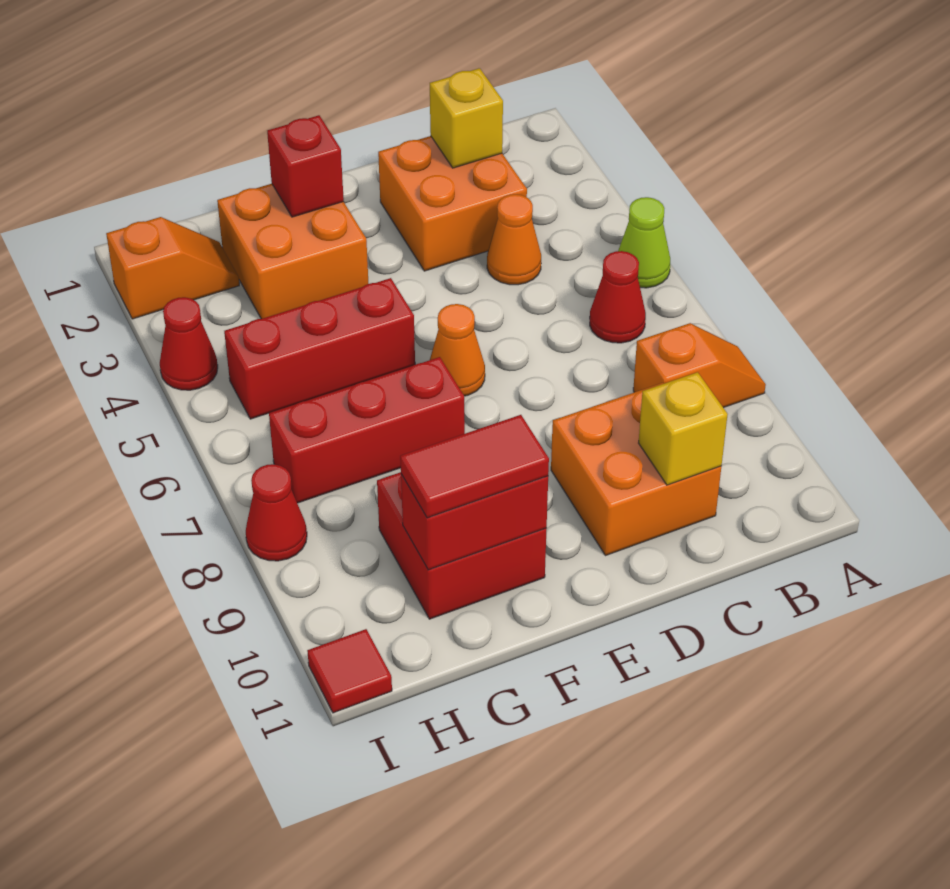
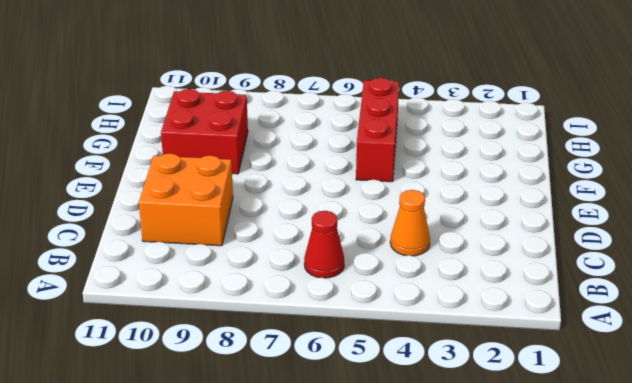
none -> lime 1x1 cone [618,197,670,288]
none -> orange 1x2 slope [633,323,766,408]
none -> orange 2x2 brick [378,136,527,271]

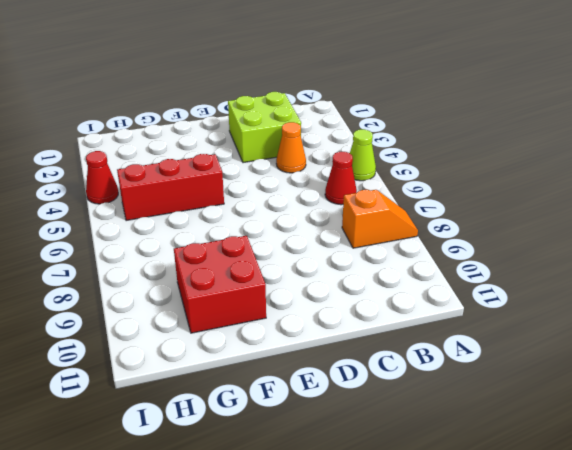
lime 2x2 brick [228,92,301,163] -> orange 2x2 brick [378,136,527,271]
none -> orange 2x2 brick [551,383,721,556]
none -> orange 1x1 cone [430,304,485,396]
none -> orange 2x2 brick [217,184,369,319]

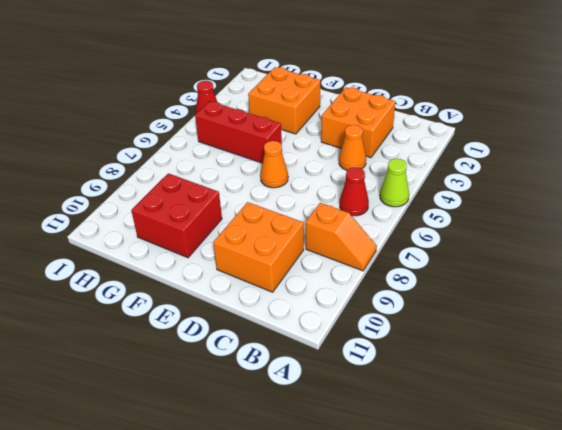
none -> red 1x3 brick [269,357,465,503]
none -> orange 1x2 slope [106,217,239,319]
none -> red 1x1 cone [246,464,307,561]

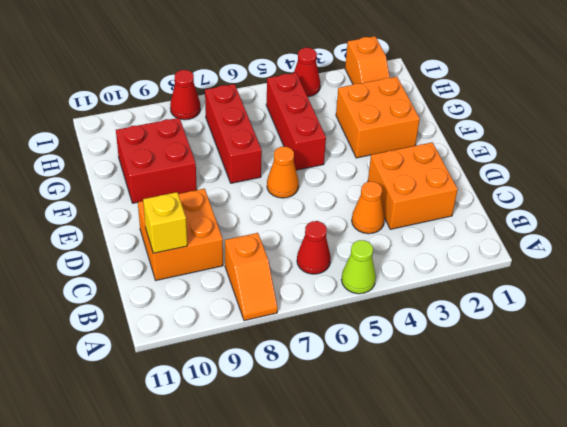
none -> red 1x1 tile [307,629,392,713]
none -> yellow 1x1 brick [430,68,503,168]
none -> red 1x1 brick [267,115,344,217]

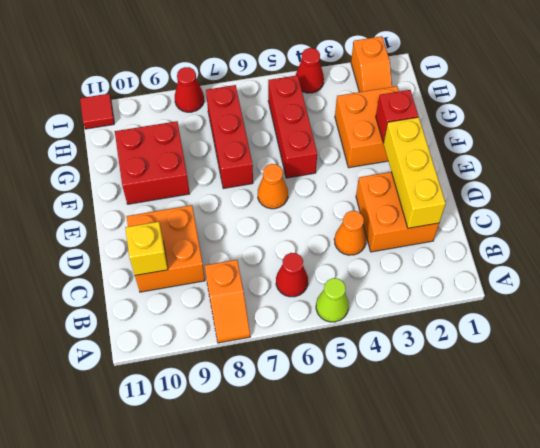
yellow 1x3 brick [383,117,446,228] -> yellow 1x1 brick [430,68,503,168]
none -> red 1x2 brick [401,474,548,570]
none -> red 1x2 tile [400,415,549,518]

